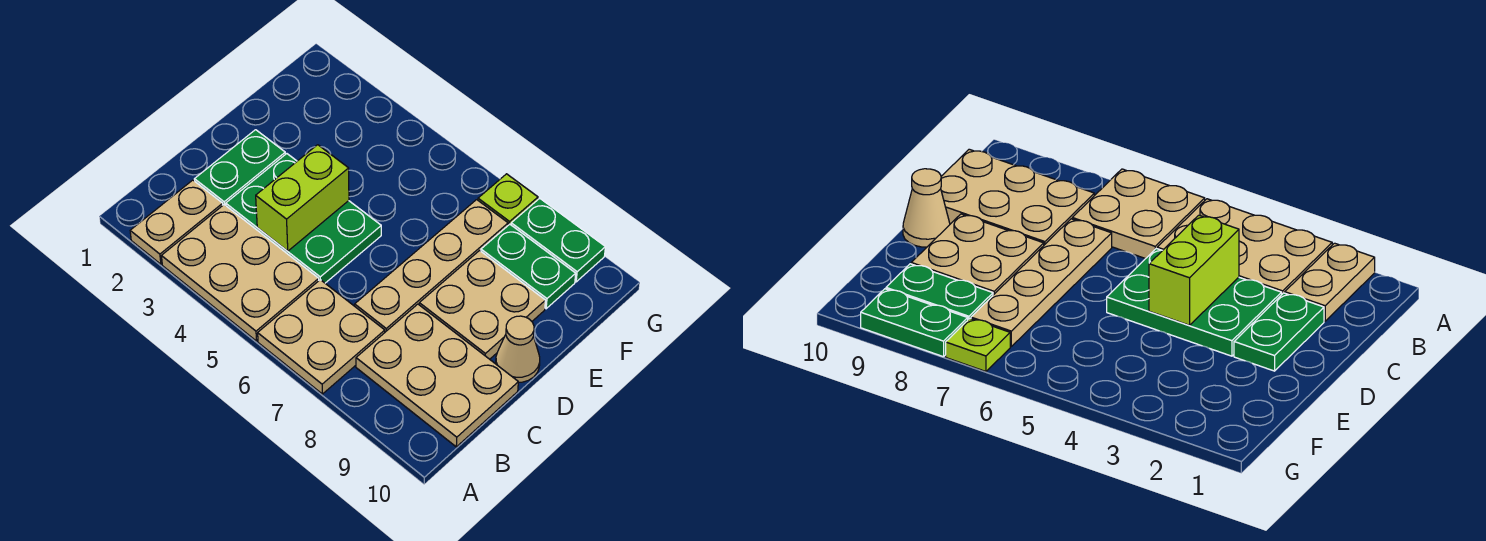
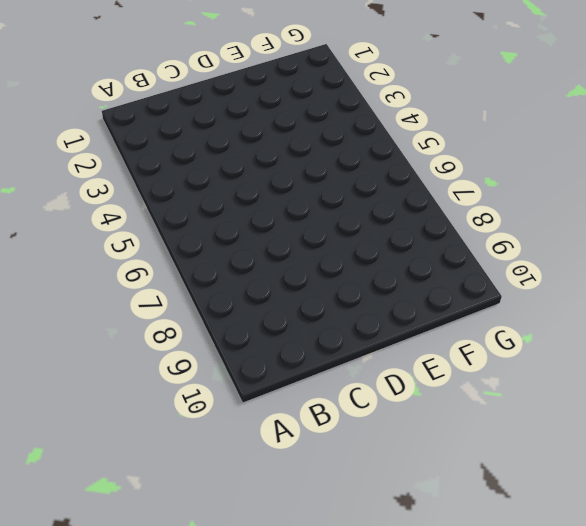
none -> tan 1x2 plate [130,180,223,264]
none -> tan 2x3 plate [162,205,319,341]
none -> tan 2x2 plate [258,280,385,394]

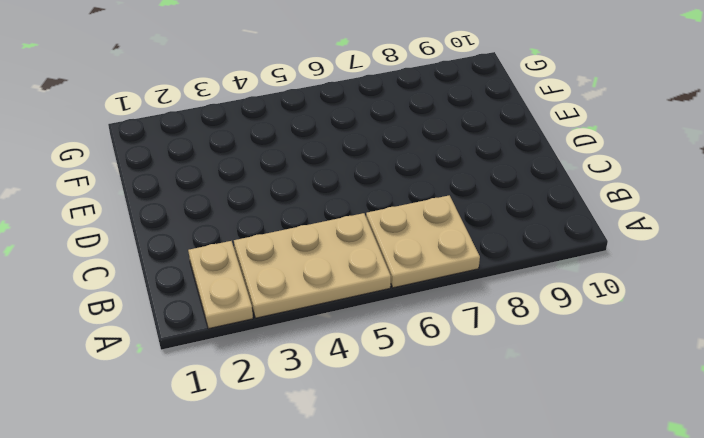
none -> tan 2x3 plate [356,304,518,447]
none -> green 1x2 plate [194,130,285,205]
none -> green 2x3 plate [226,154,381,283]

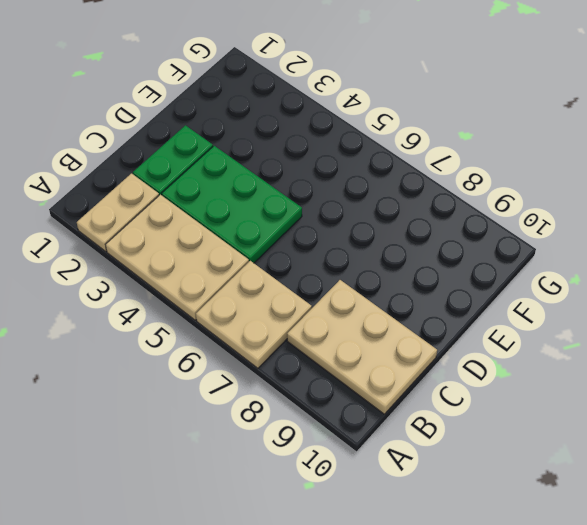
none -> tan 1x4 plate [355,200,508,332]
none -> tan 2x2 plate [419,251,546,359]
none -> tan 1x1 cone [496,316,540,382]

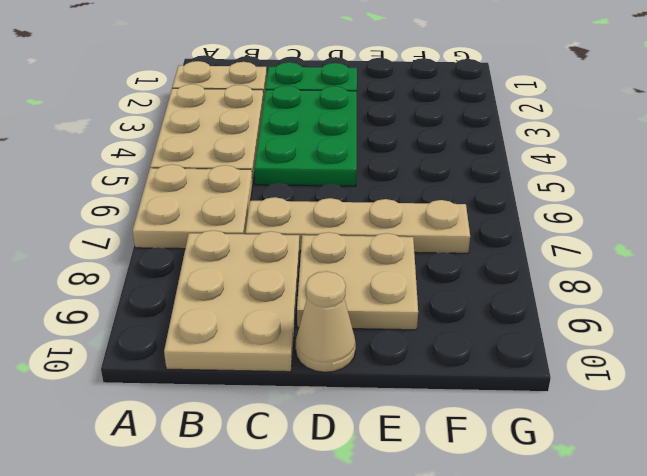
none -> green 1x2 plate [481,224,576,309]
none -> lime 1x1 plate [478,174,538,225]
none -> green 1x2 plate [511,198,605,282]

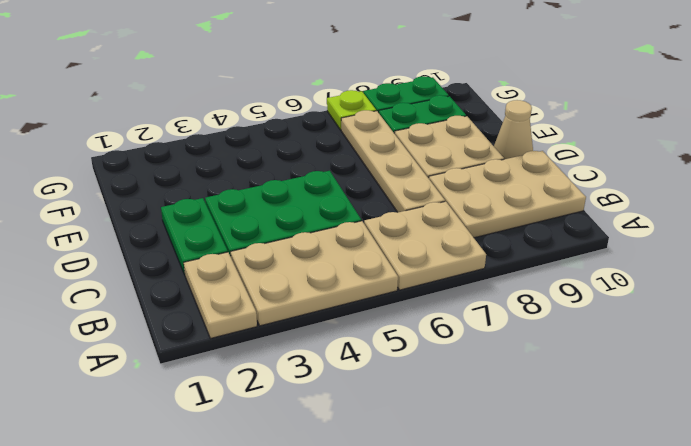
none -> lime 1x2 brick [256,145,349,251]

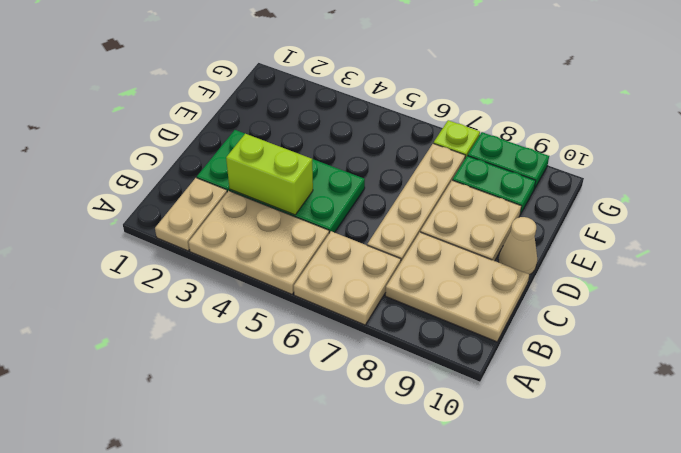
lime 1x2 brick [226,134,313,215] -> lime 1x2 brick turned to [256,145,349,251]

